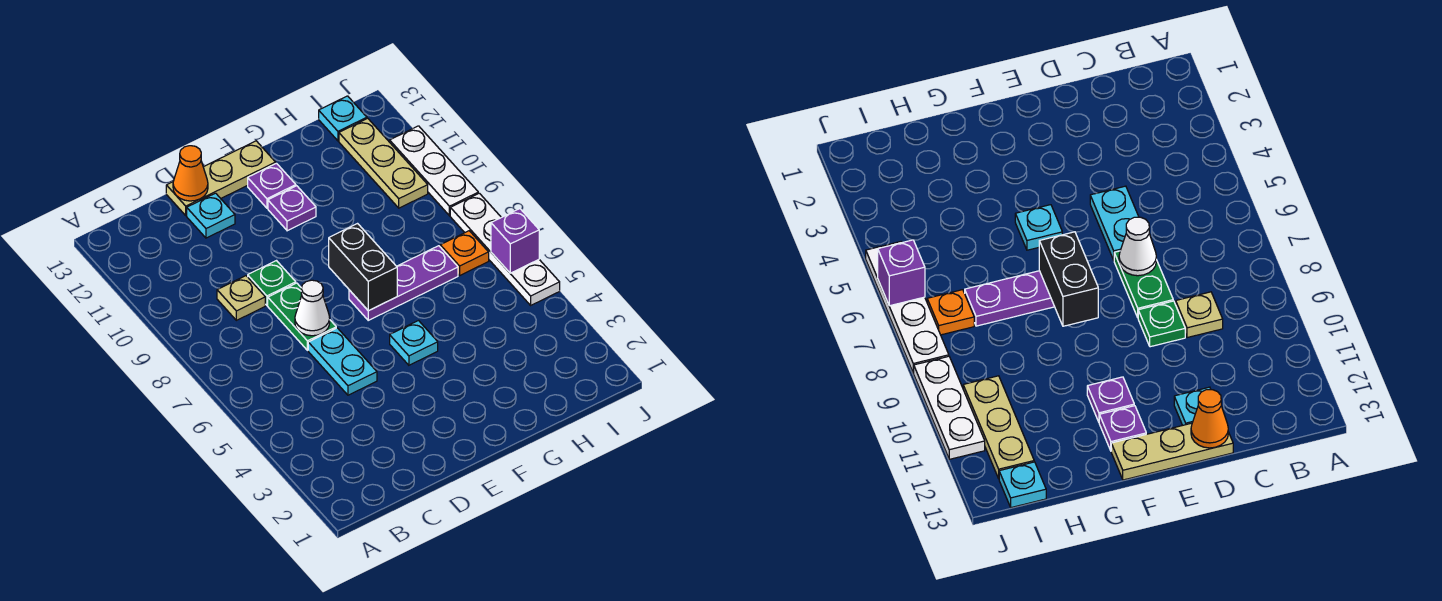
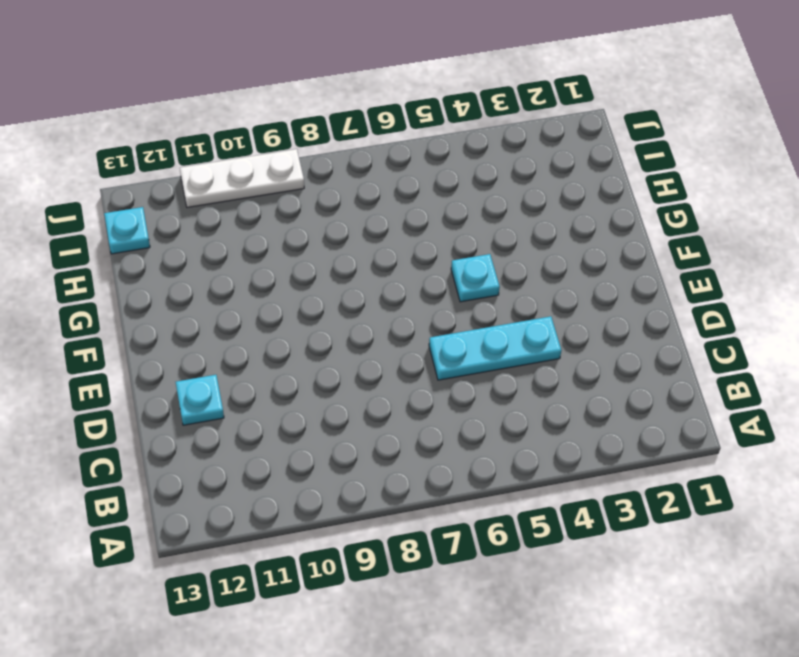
cyan 1x3 plate [429,316,561,380] -> cyan 1x2 plate [308,328,377,395]
none -> tan 1x1 plate [217,276,265,320]
none -> green 1x2 plate [268,283,336,350]
none -> green 1x1 plate [248,261,296,305]

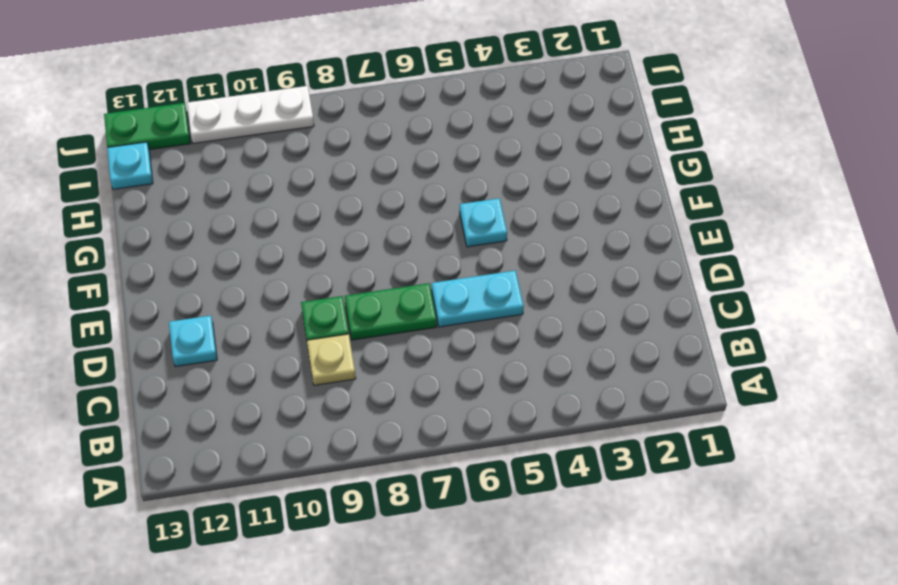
green 1x2 plate [104,103,191,150] -> none
none -> tan 1x3 plate [166,141,276,215]
none -> purple 1x3 plate [349,246,458,320]
none -> purple 1x1 plate [268,186,316,231]

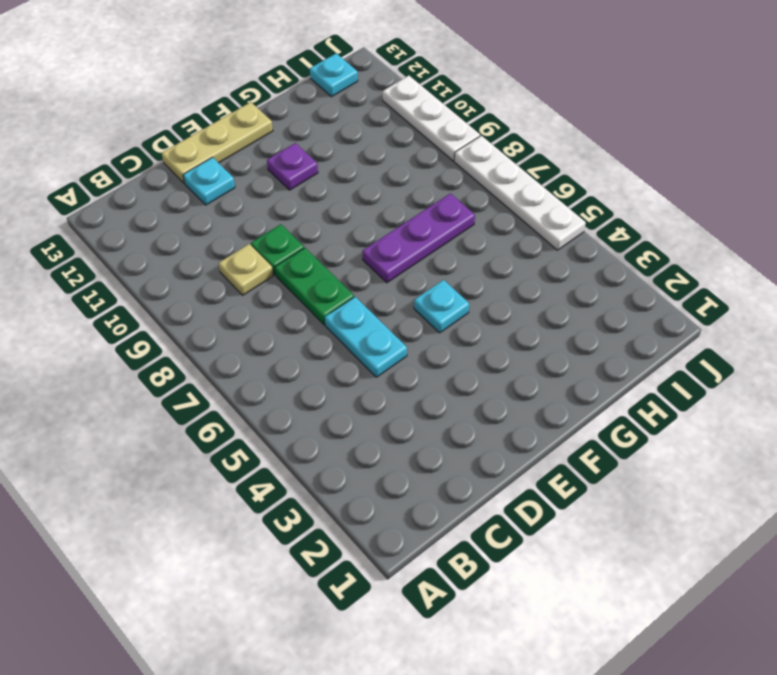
none -> purple 1x1 plate [248,163,296,208]
none -> orange 1x1 plate [440,231,489,275]
none -> tan 1x3 plate [339,118,428,208]

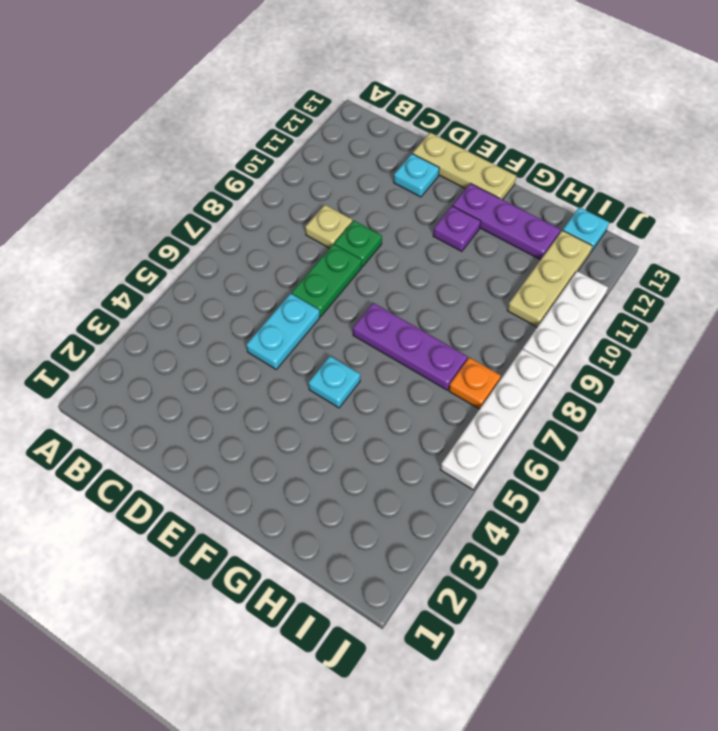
purple 1x3 plate [453,183,560,260] -> purple 1x1 plate [248,163,296,208]
none -> white 1x1 cone [295,280,330,336]
none -> orange 1x1 cone [173,146,208,201]
none -> black 1x2 brick [329,224,397,311]

